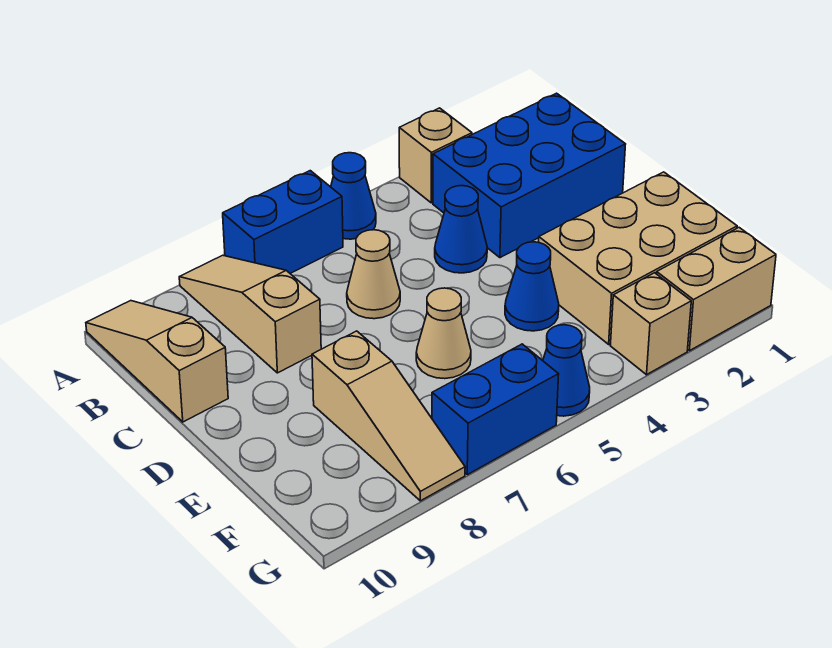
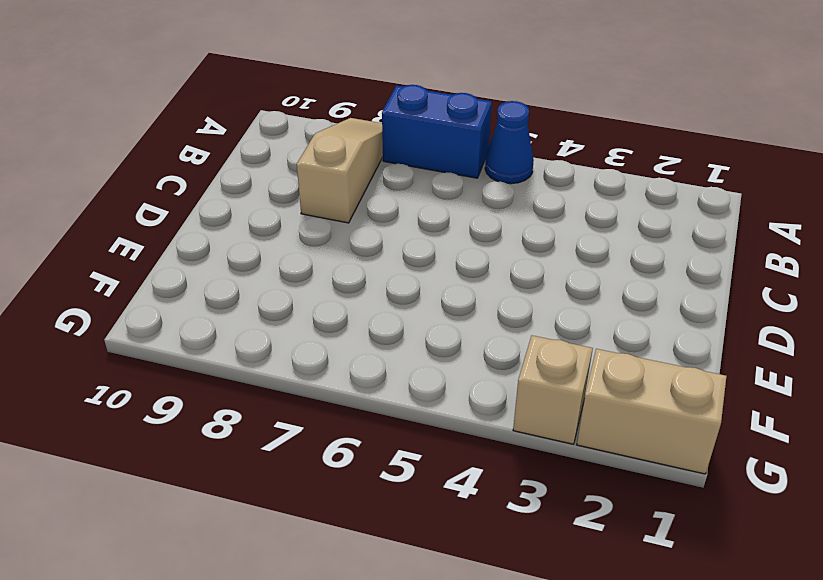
none -> tan 1x1 brick [399,108,472,203]
none -> tan 1x3 slope [86,301,228,422]
none -> blue 2x3 brick [433,93,626,258]

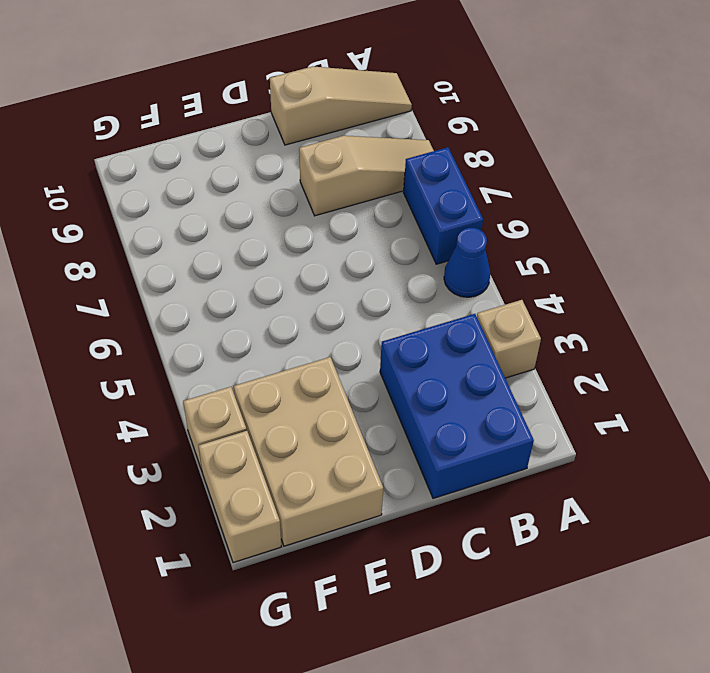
none -> blue 1x1 cone [435,186,487,273]
none -> tan 1x1 cone [347,230,400,319]
none -> blue 1x1 cone [505,242,559,331]

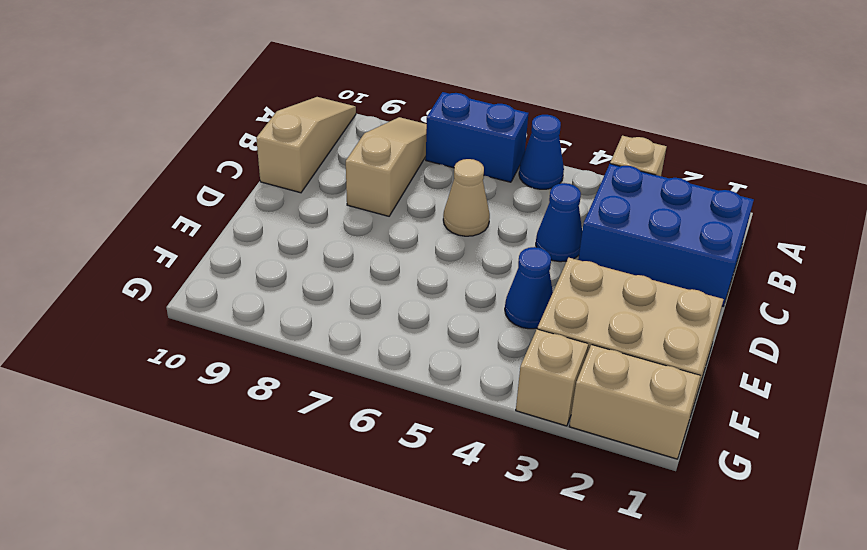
none -> tan 1x1 cone [416,288,471,379]
none -> tan 1x3 slope [312,331,465,501]
none -> blue 1x1 cone [543,325,590,416]

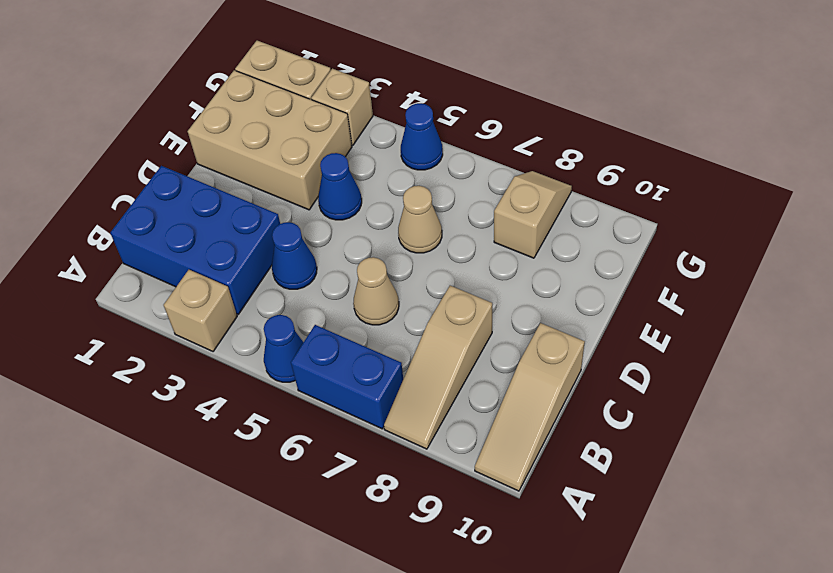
tan 1x2 slope [494,171,572,258] -> tan 1x3 slope [312,331,465,501]
none -> blue 1x2 brick [432,344,559,475]

